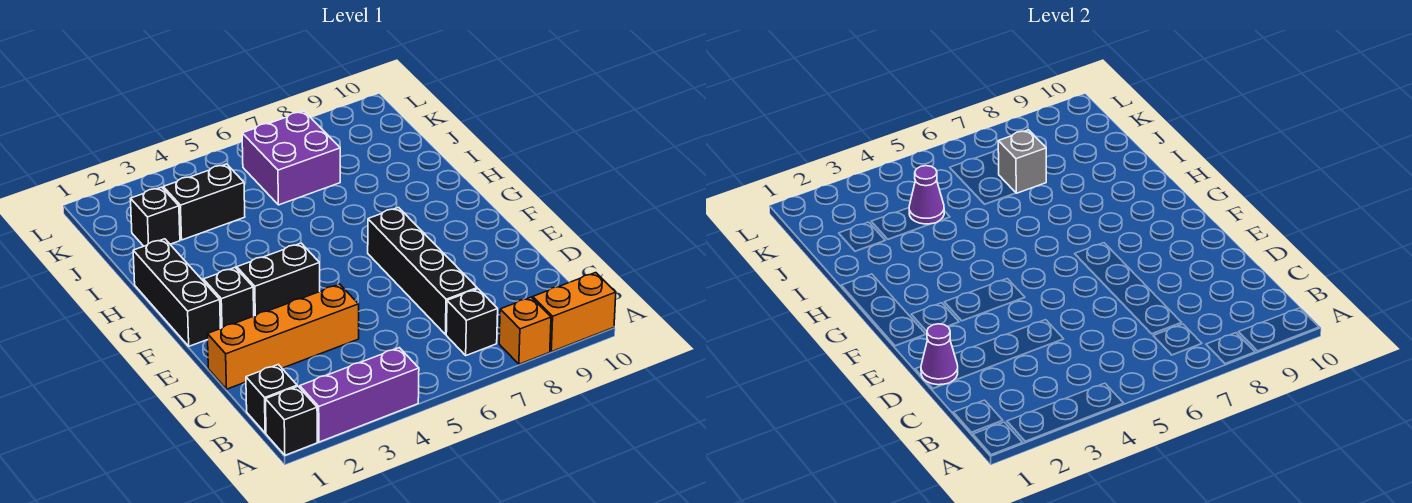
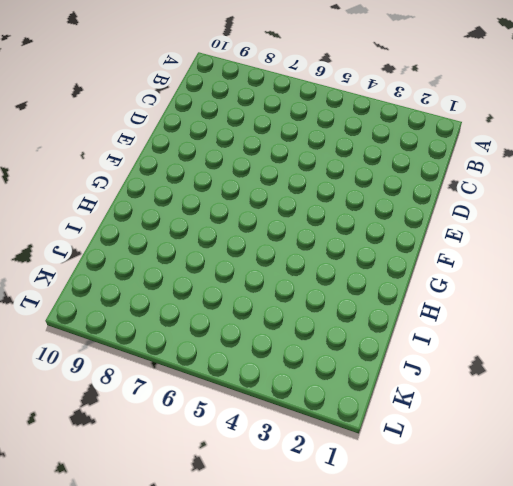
none -> black 1x1 brick [266,386,317,455]
none -> purple 1x3 brick [300,348,419,442]
none -> orange 1x1 brick [499,297,551,364]

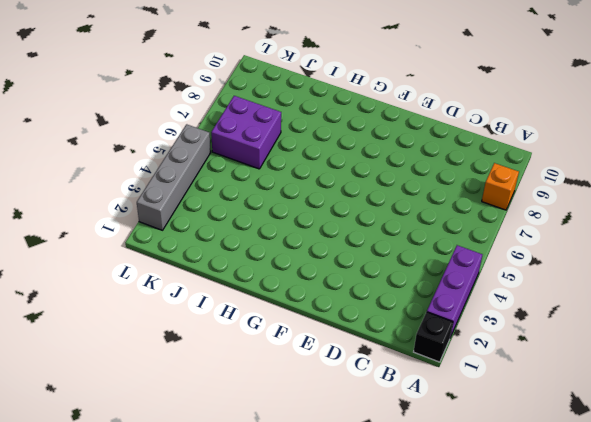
grey 1x4 brick [137,124,211,230] -> none
none -> orange 1x2 brick [533,273,616,352]
none -> black 1x1 brick [246,365,297,433]
none -> black 1x1 brick [446,289,498,355]

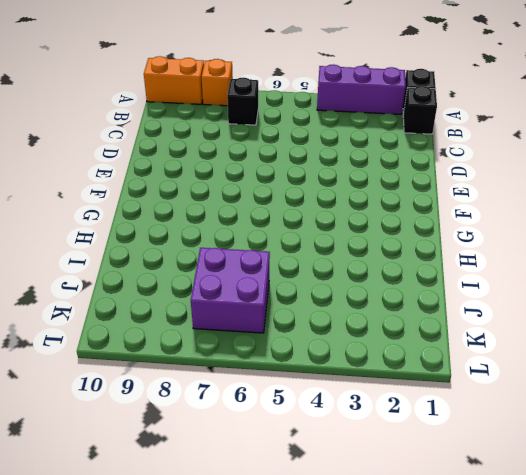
none -> black 1x4 brick [368,208,477,335]
none -> orange 1x4 brick [207,284,359,389]
none -> black 1x3 brick [133,239,220,346]

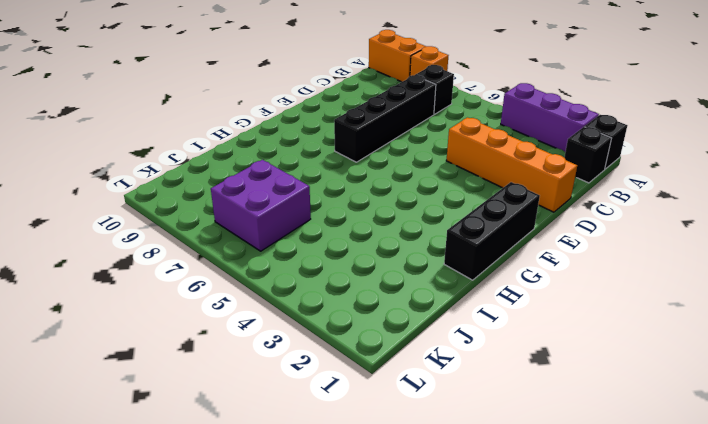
none -> black 1x1 brick [203,268,254,329]
none -> black 1x2 brick [237,243,320,316]
none -> black 1x1 brick [131,187,180,246]

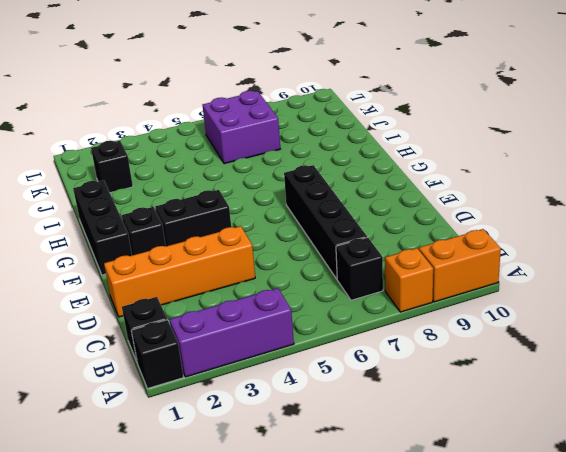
none -> black 1x2 brick [163,164,245,240]
none -> purple 1x1 cone [921,324,958,385]
none -> purple 1x1 cone [909,166,944,224]

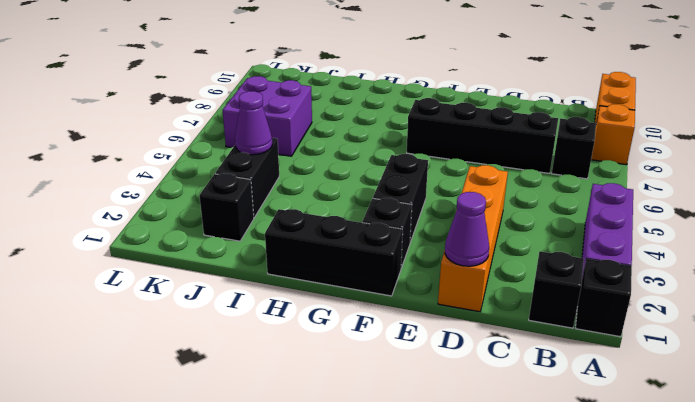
none -> grey 1x1 brick [998,130,1046,193]

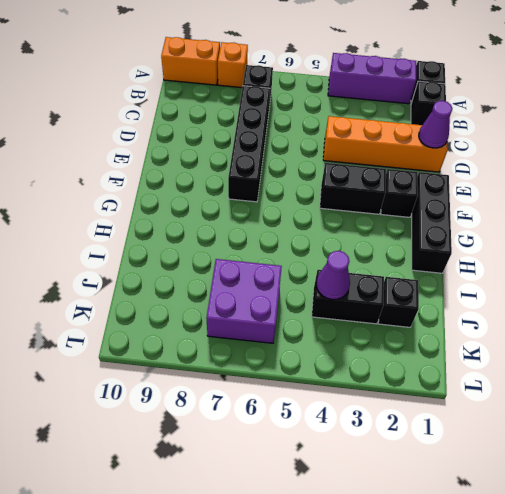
none -> grey 1x1 brick [998,130,1046,193]

